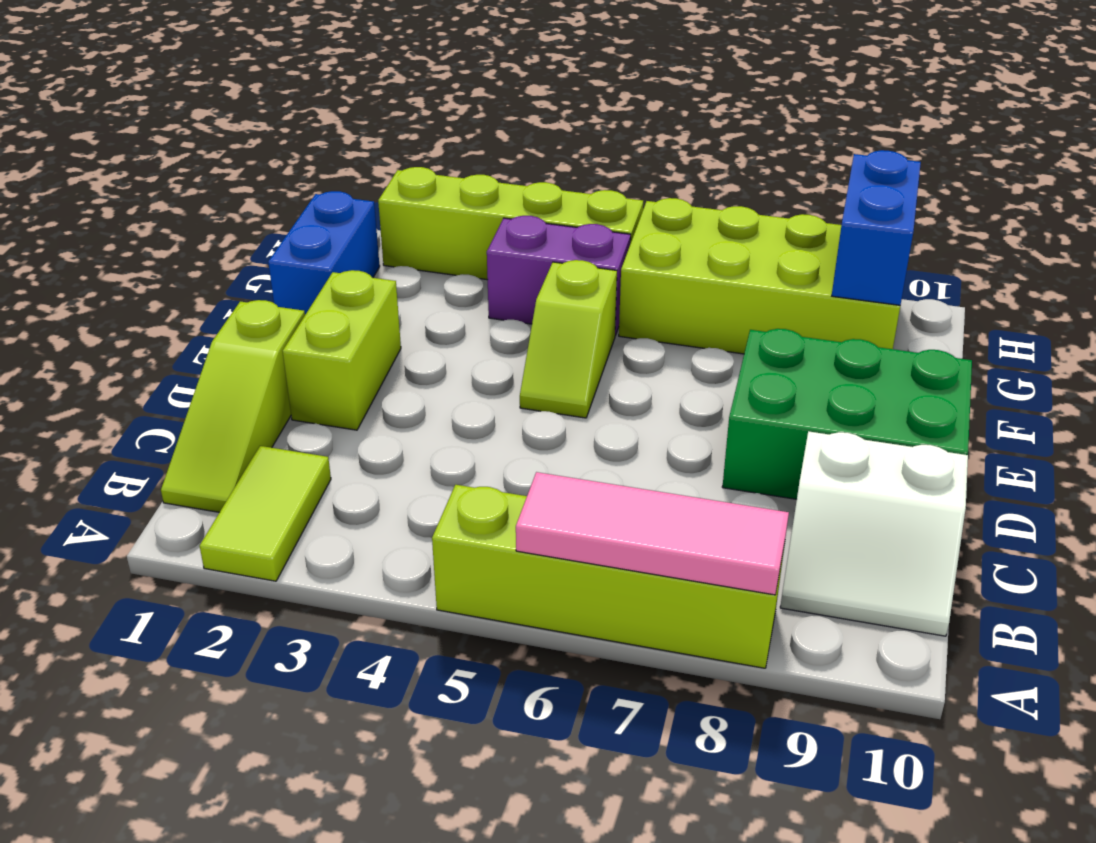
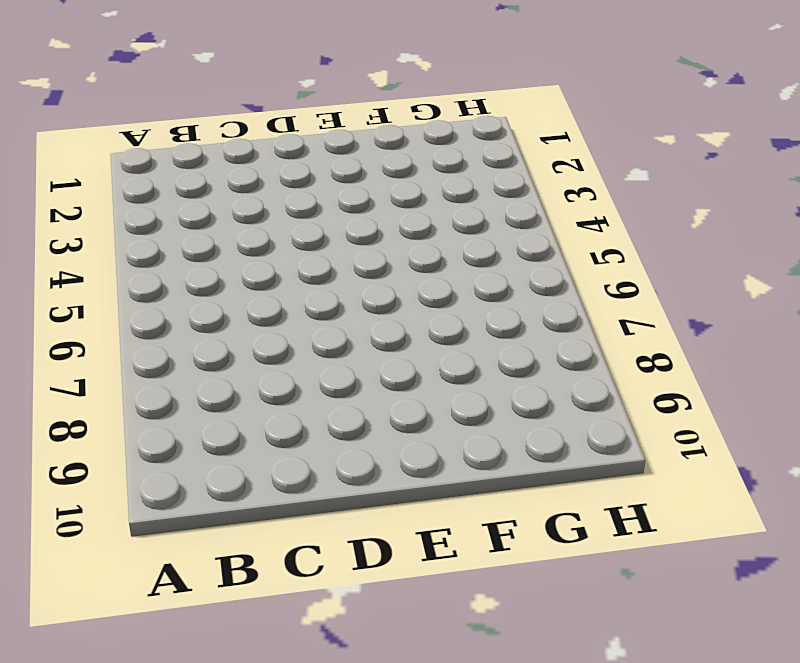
none -> lime 1x2 tile [200,446,331,581]
none -> lime 1x4 brick [432,485,785,668]
none -> lime 1x3 slope [161,300,305,512]

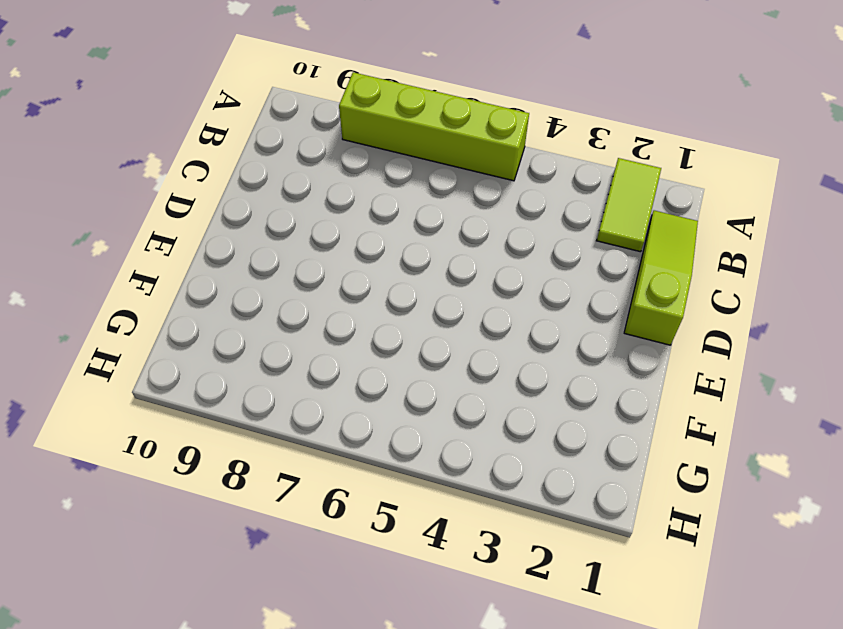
none -> white 2x2 slope [780,431,968,636]
none -> lime 1x2 brick [283,270,401,430]
none -> green 2x3 brick [722,329,972,499]

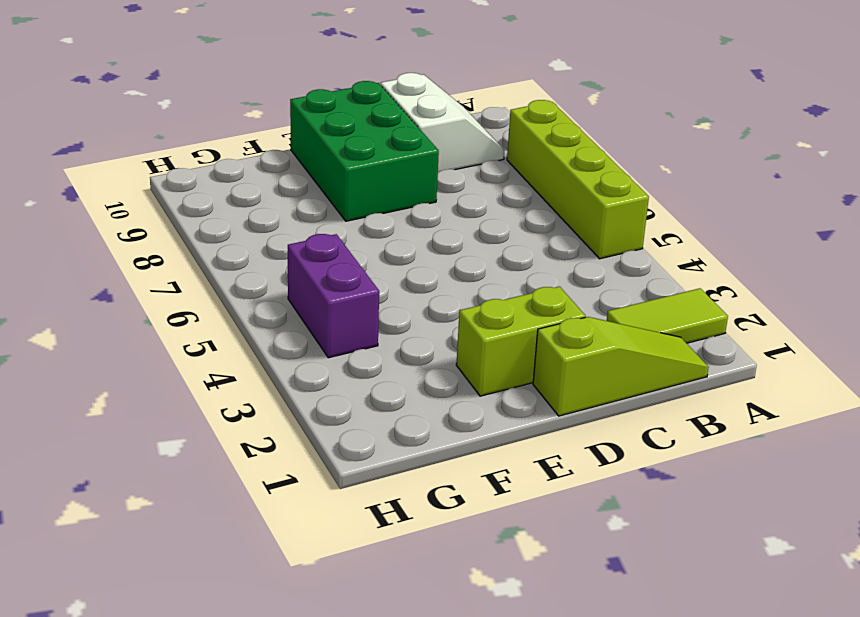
none -> lime 1x2 slope [520,260,617,418]
none -> blue 1x2 brick [268,191,380,315]
none -> lime 2x4 brick [619,198,900,354]

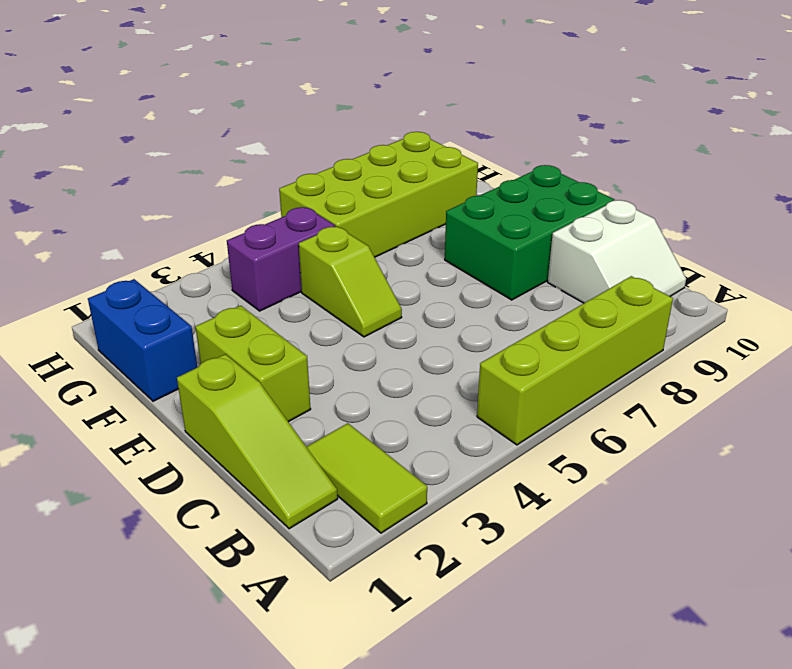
none -> lime 1x4 brick [378,167,643,280]
none -> pink 1x3 tile [516,472,789,595]
none -> blue 1x2 brick [832,150,921,305]

